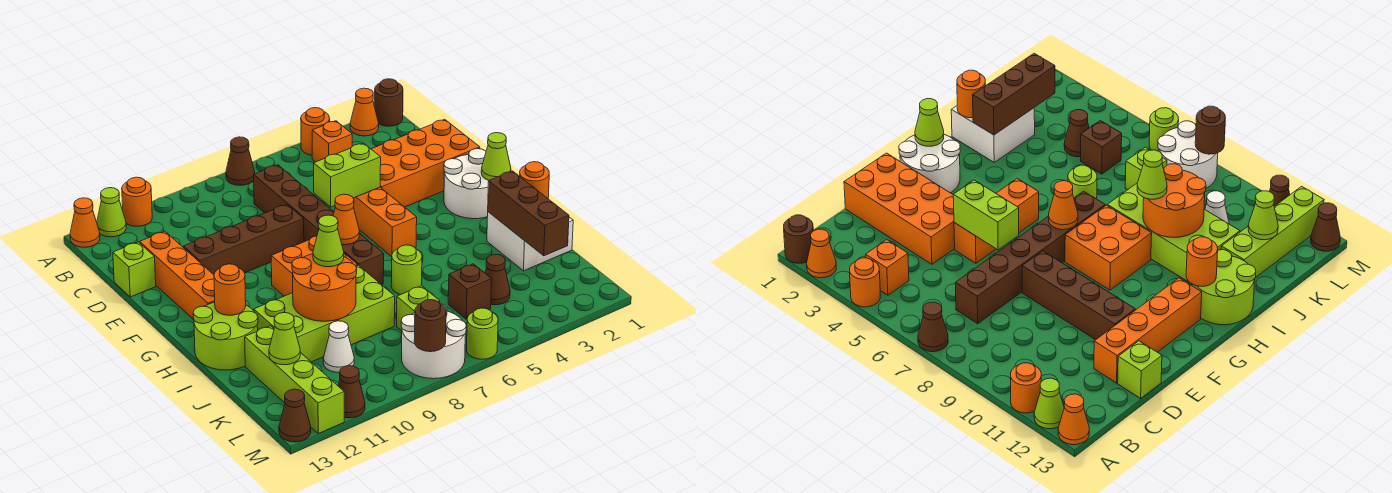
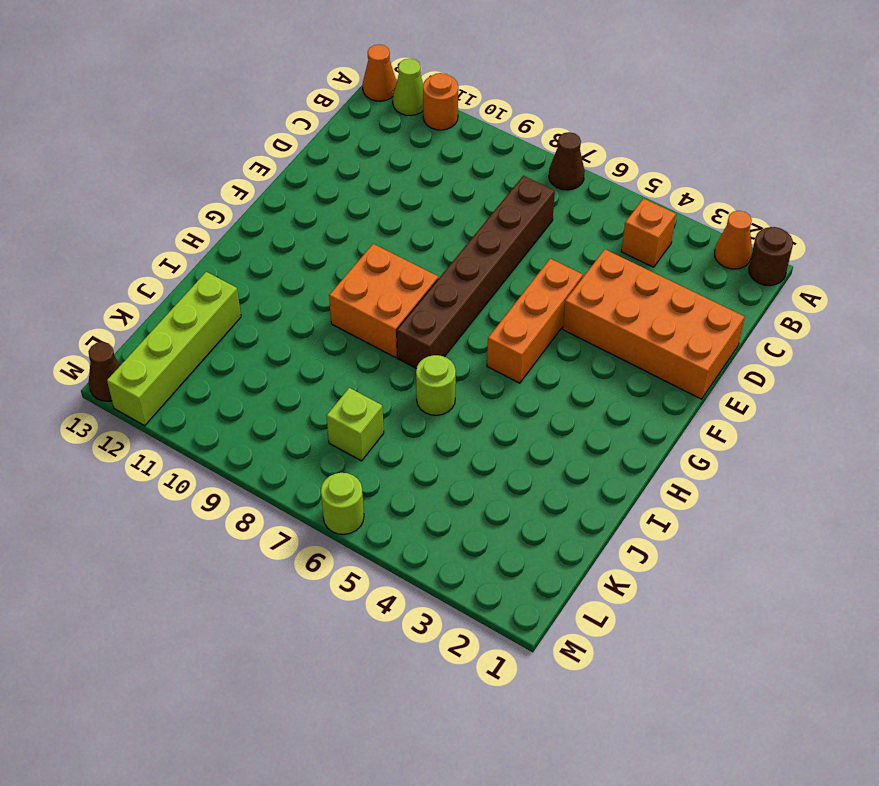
none -> orange 1x1 round brick [301,108,330,155]
none -> orange 1x4 brick [140,231,215,320]
none -> lime 1x1 brick [113,242,156,297]
none -> brown 1x4 brick [183,204,304,275]

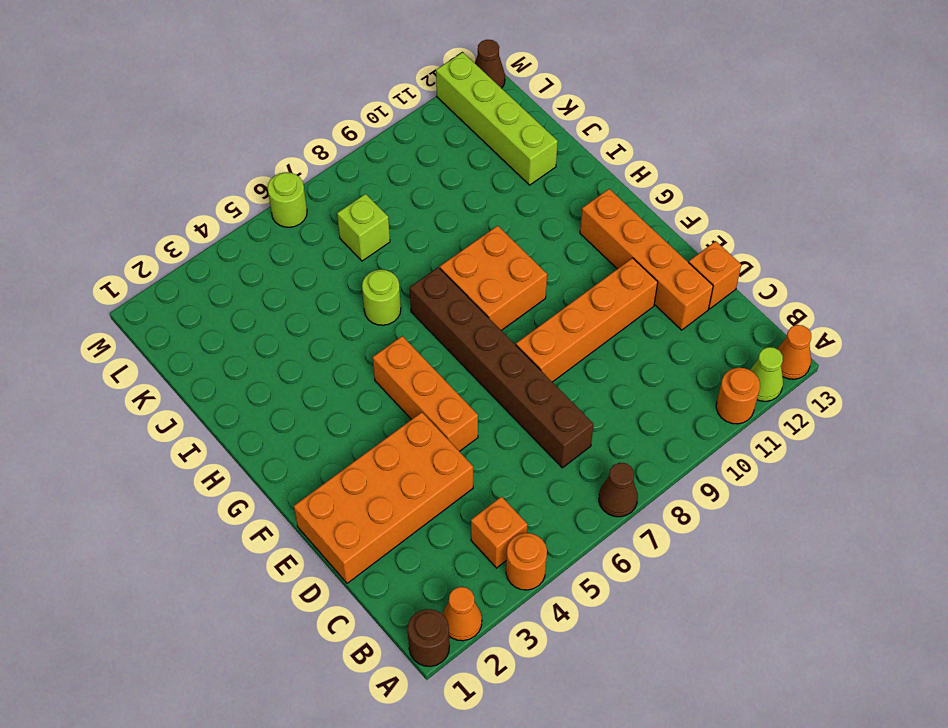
orange 1x1 brick [689,241,741,309] -> lime 1x1 brick [113,242,156,297]
orange 1x4 brick [516,258,658,382] -> brown 1x4 brick [183,204,304,275]
none -> white 2x2 round brick [444,149,489,219]
none -> lime 2x2 round brick [193,302,258,370]
none -> white 2x2 brick [487,212,573,271]
none -> lime 2x4 brick [254,265,395,362]

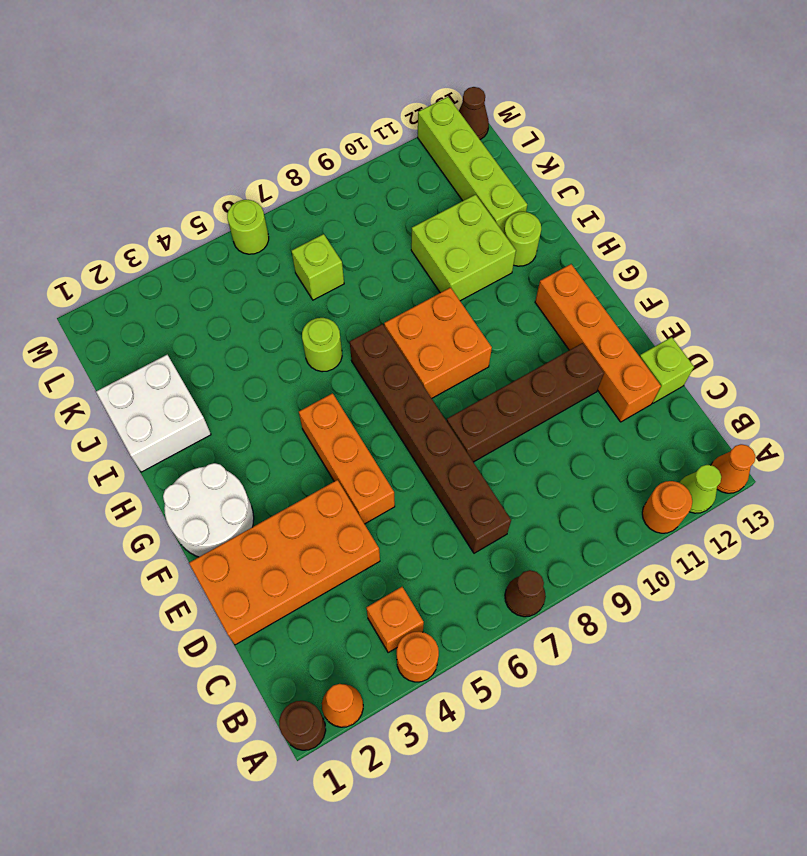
lime 2x2 brick [411,195,516,301] -> lime 2x4 brick [254,265,395,362]
lime 1x1 round brick [504,212,541,266] -> lime 2x2 round brick [193,302,258,370]
none -> brown 1x1 cone [485,254,510,305]
none -> brown 1x1 brick [448,264,492,319]
none -> white 1x1 cone [323,321,354,372]
none -> white 2x2 round brick [401,304,466,379]

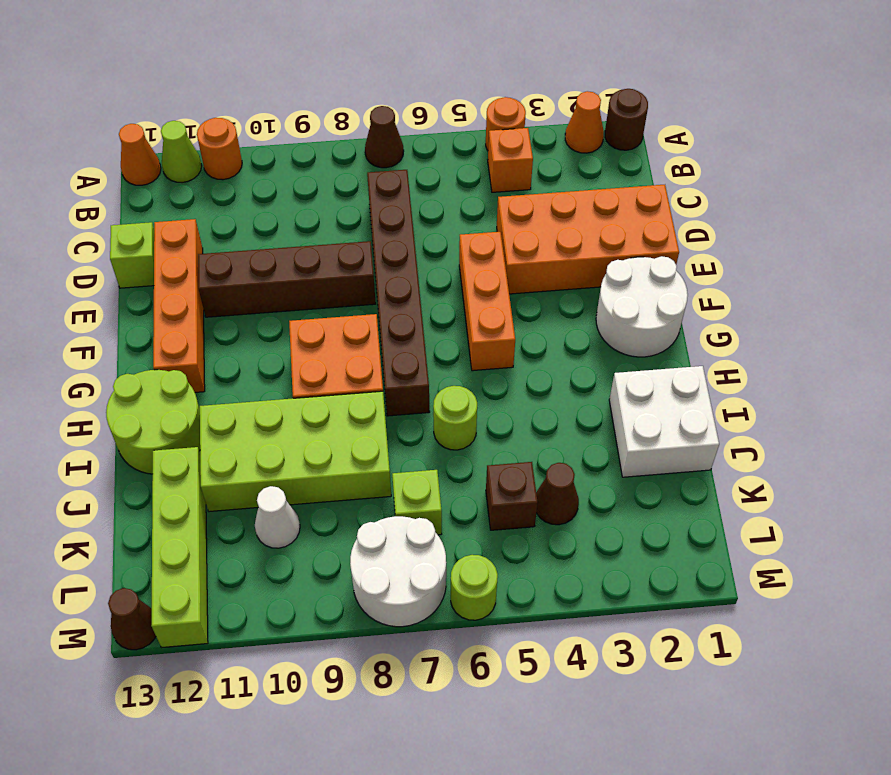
none -> brown 1x1 cone [338,366,365,418]
none -> lime 1x2 brick [314,143,381,207]
none -> lime 1x1 cone [481,133,511,180]
none -> orange 1x1 cone [333,194,359,245]

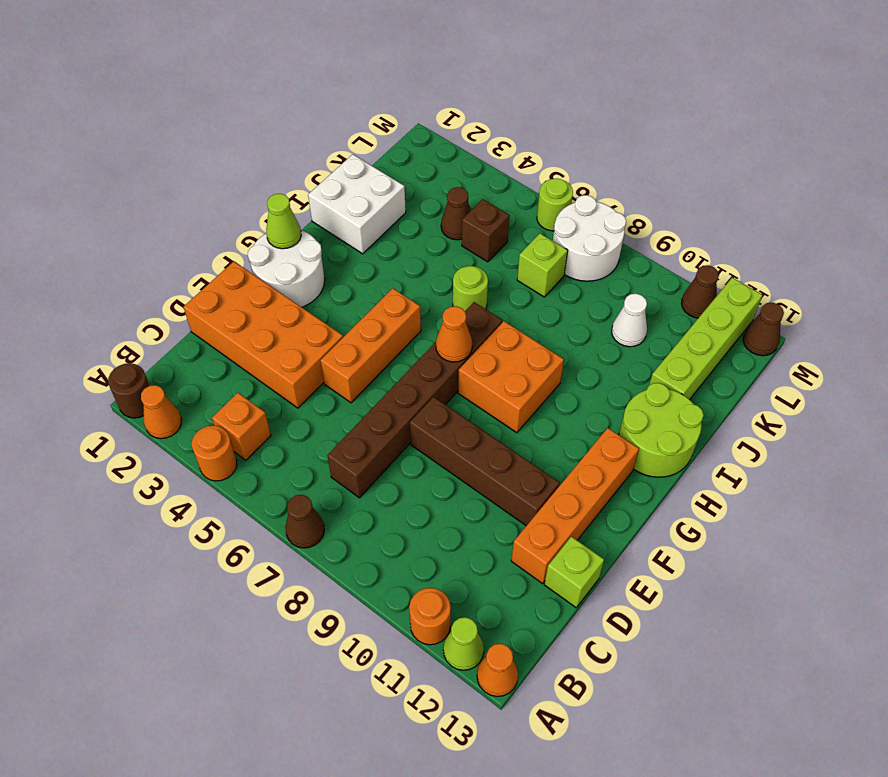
none -> lime 2x4 brick [254,265,395,362]
none -> lime 1x2 brick [314,143,381,207]
none -> orange 1x1 round brick [214,264,246,315]
none -> orange 1x1 round brick [520,162,549,198]

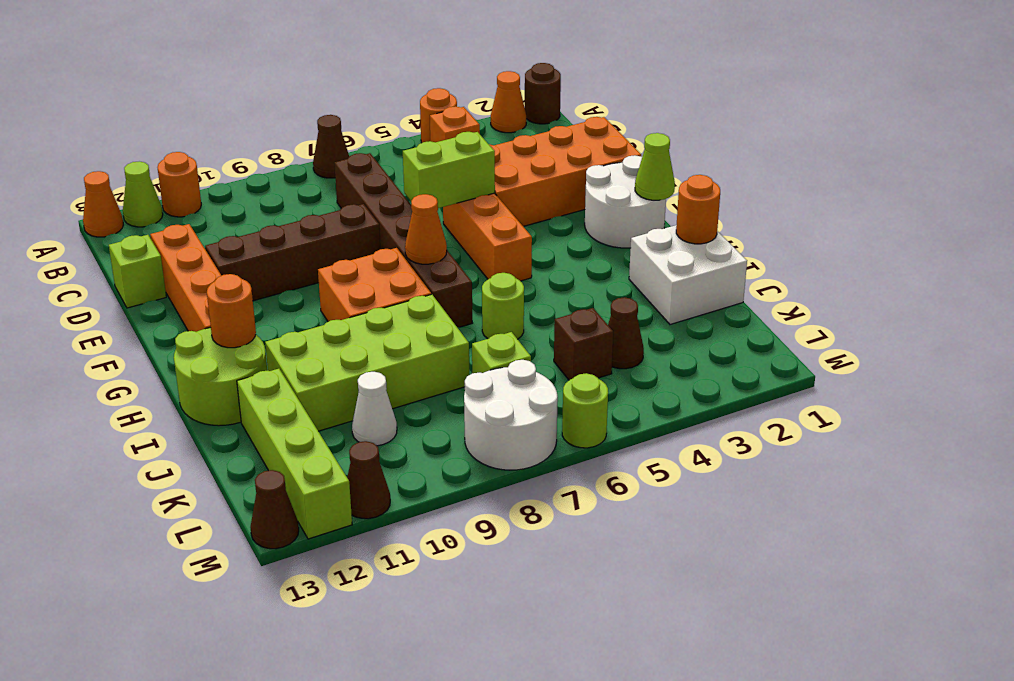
none -> brown 1x3 brick [488,171,569,256]
none -> orange 2x2 round brick [292,254,357,321]
none -> lime 1x1 cone [269,313,300,365]
none -> brown 1x1 round brick [414,300,446,352]

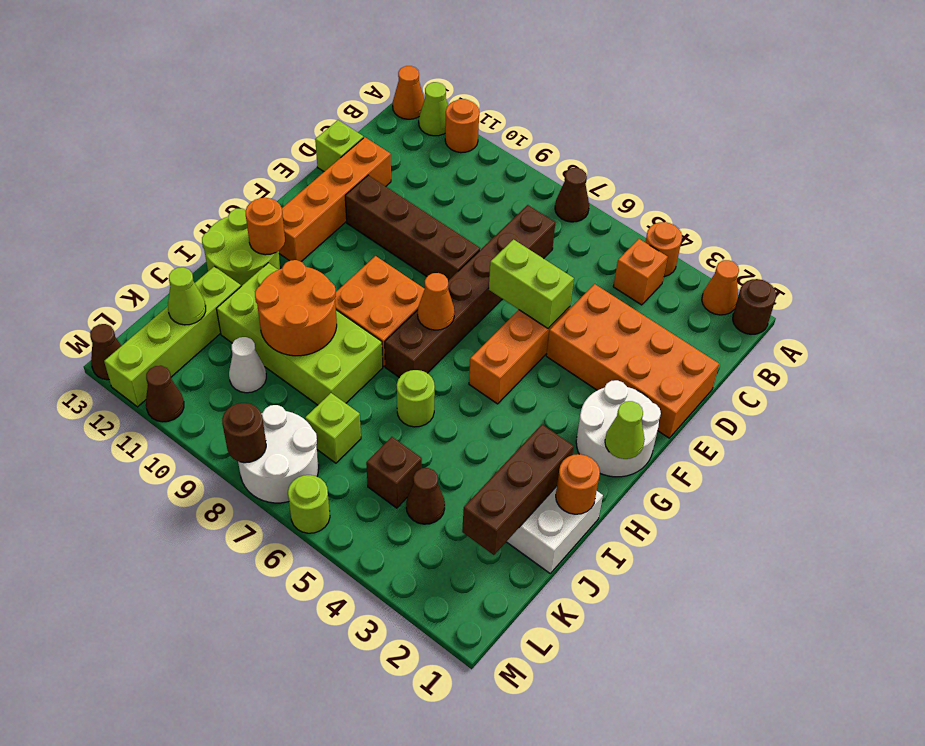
none -> lime 1x1 cone [313,215,344,267]

